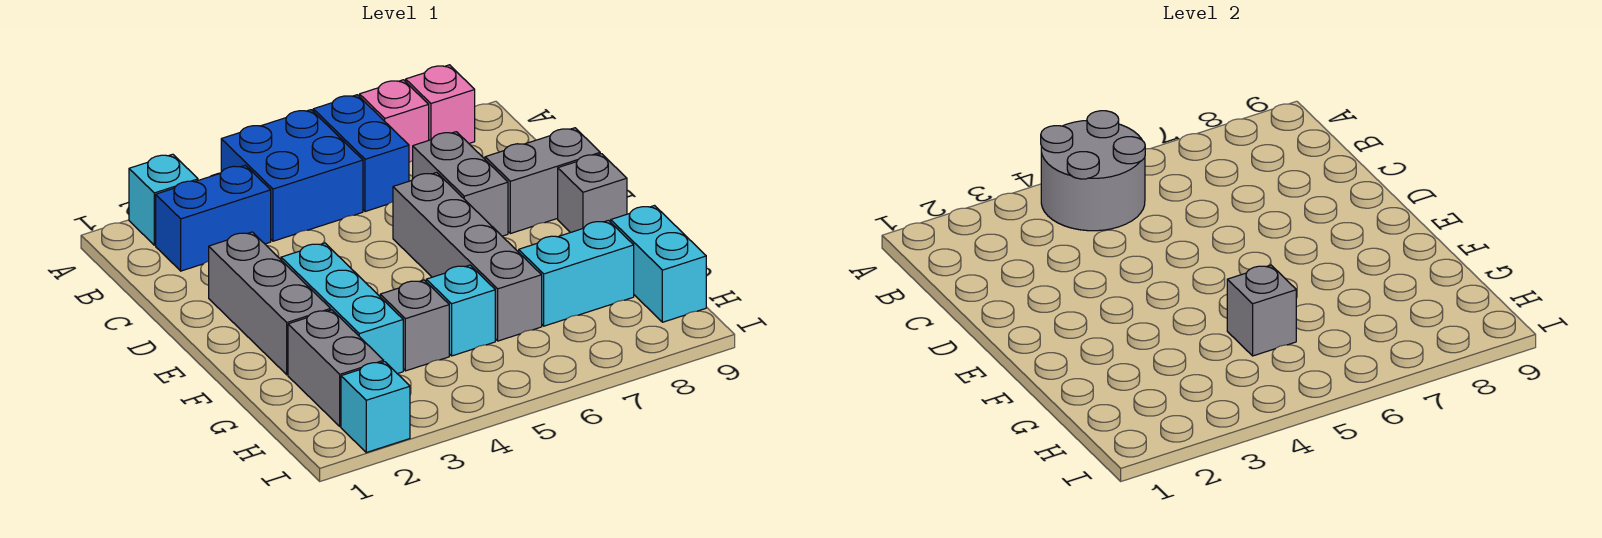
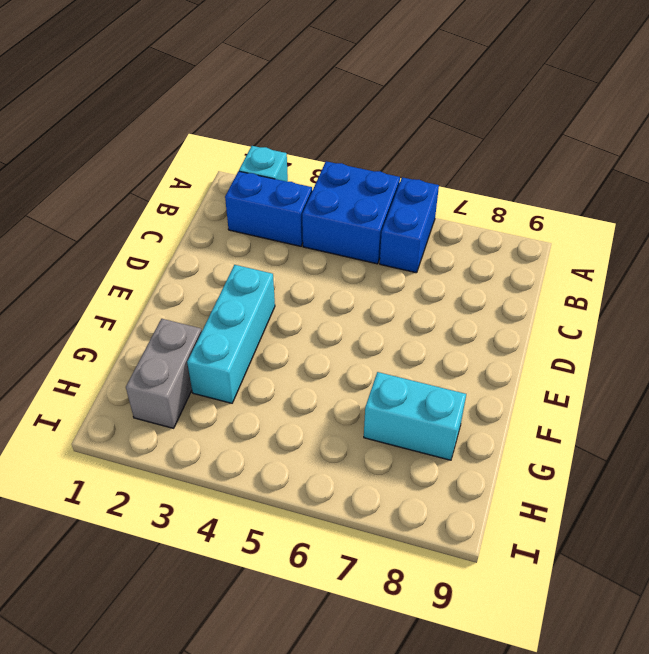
none -> pink 1x1 brick [360,80,429,162]
none -> pink 1x1 brick [406,65,475,143]
none -> grey 1x2 brick [413,132,508,236]

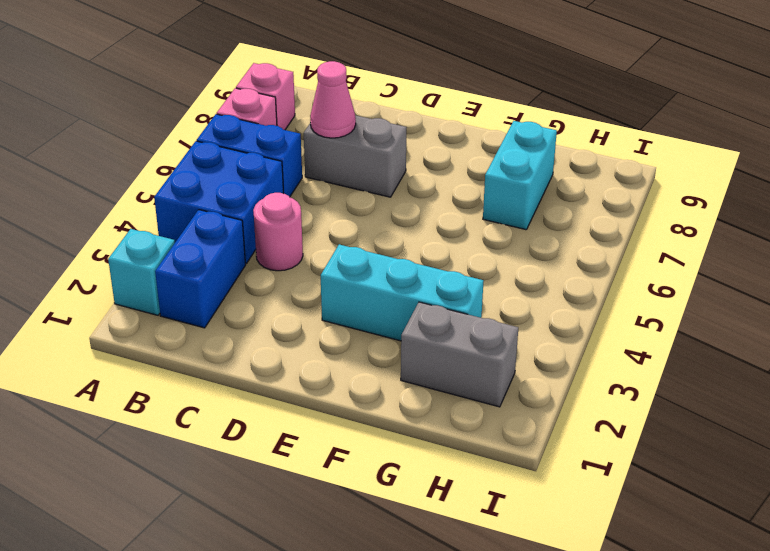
pink 1x1 round brick [253,193,303,271] -> none
pink 1x1 cone [310,61,356,138] -> none
none -> grey 1x3 brick [209,232,331,375]
none -> grey 1x4 brick [393,172,542,341]
none -> grey 1x2 brick [485,128,600,234]

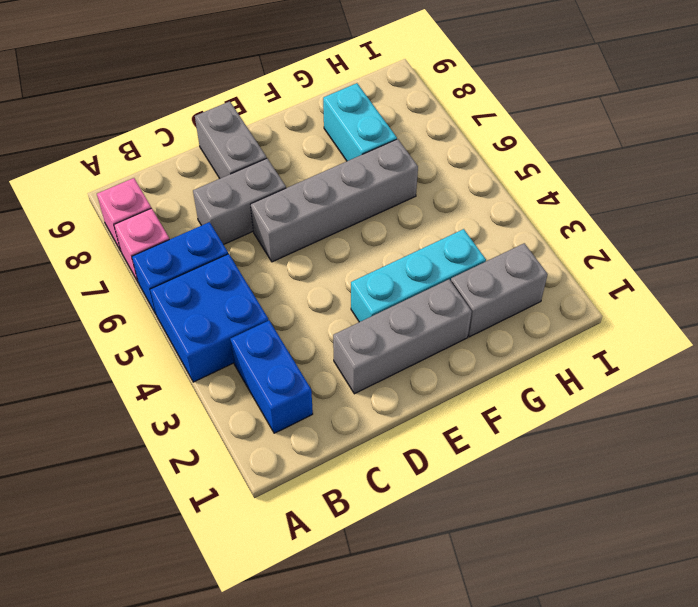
none -> cyan 1x1 brick [129,154,198,245]
none -> grey 1x1 brick [558,154,627,233]
none -> grey 1x1 brick [380,280,449,371]

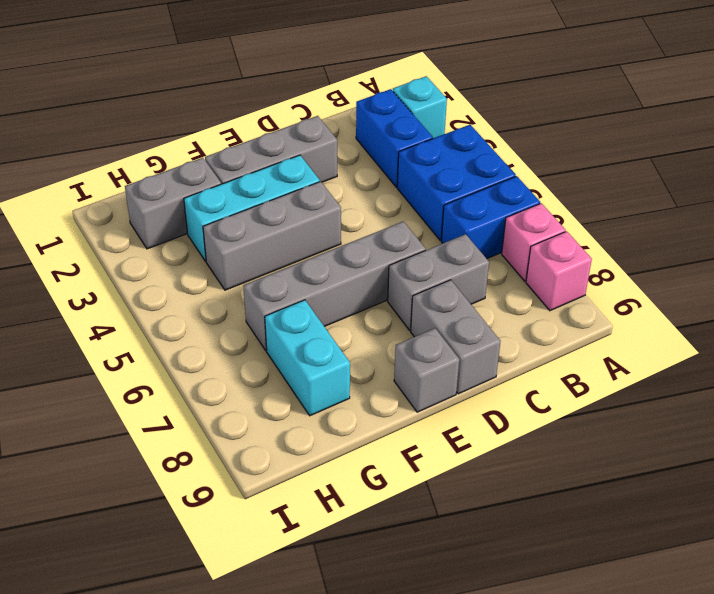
grey 1x3 brick [203,181,341,290] -> grey 1x1 brick [380,280,449,371]
none -> cyan 1x1 brick [426,265,495,356]
none -> cyan 1x2 brick [611,206,706,322]
none -> cyan 1x1 brick [341,362,410,452]

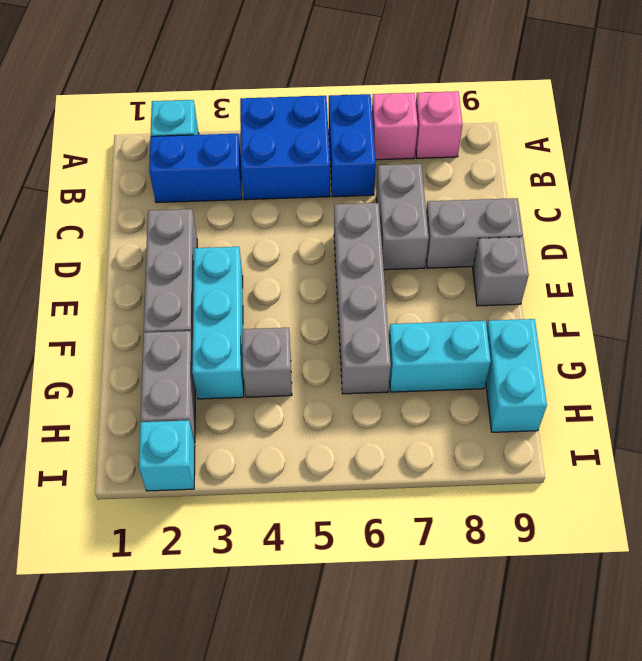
none -> cyan 1x1 brick [426,265,495,356]
none -> grey 2x2 round brick [1041,111,1145,231]
none -> grey 1x1 brick [1227,265,1296,356]

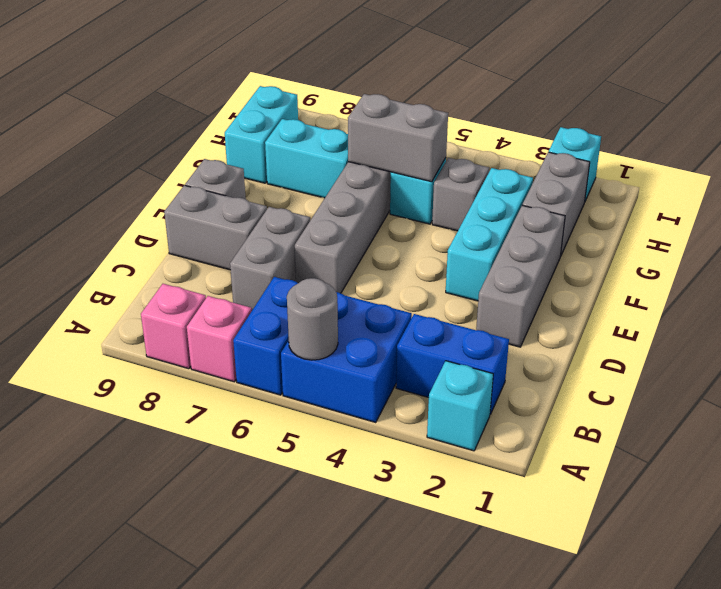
grey 1x1 round brick [287,278,338,360] -> grey 2x2 round brick [1041,111,1145,231]
grey 1x2 brick [348,94,448,182] -> grey 1x1 brick [1227,265,1296,356]

